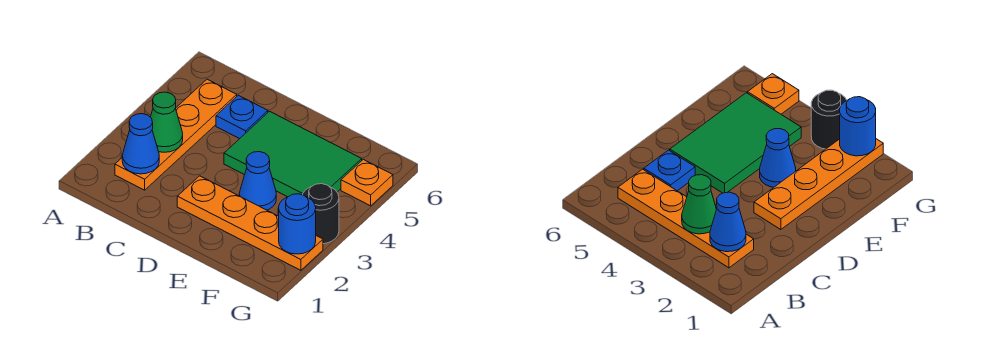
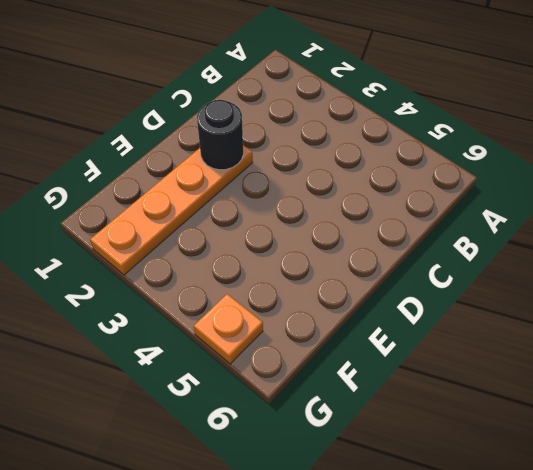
black 1x1 round brick [197,100,243,170] -> black 1x1 round brick moved to [303,184,339,244]
none -> orange 1x4 plate [115,79,237,190]
none -> blue 1x1 plate [216,95,268,139]

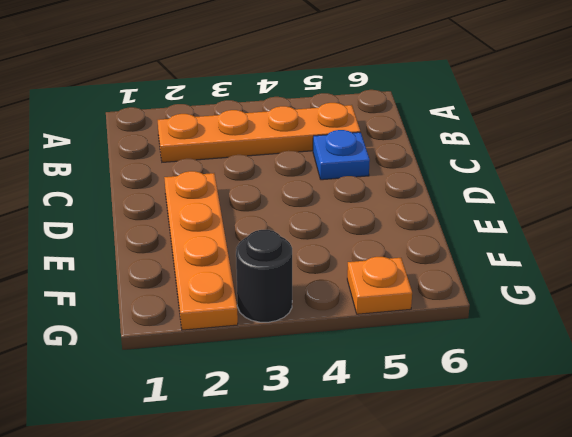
none -> green 2x3 tile [224,111,362,197]
none -> blue 1x1 cone [239,152,276,210]

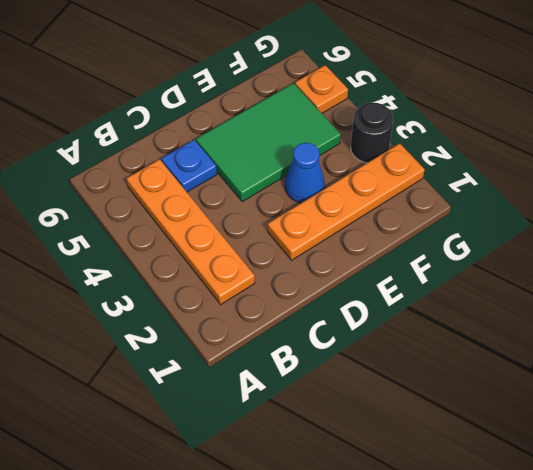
none -> blue 1x1 cone [122,114,159,174]
none -> green 1x1 cone [151,92,183,152]

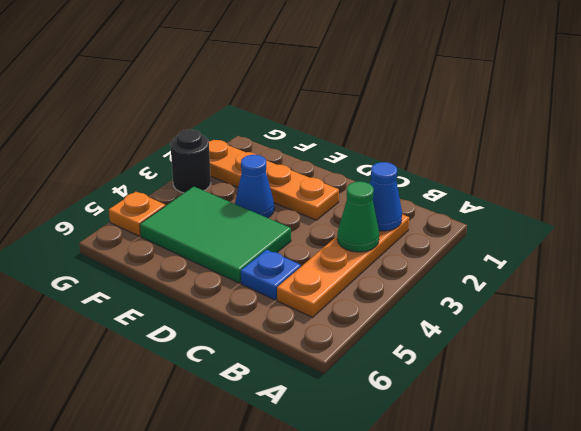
none -> blue 1x1 round brick [279,194,316,254]

